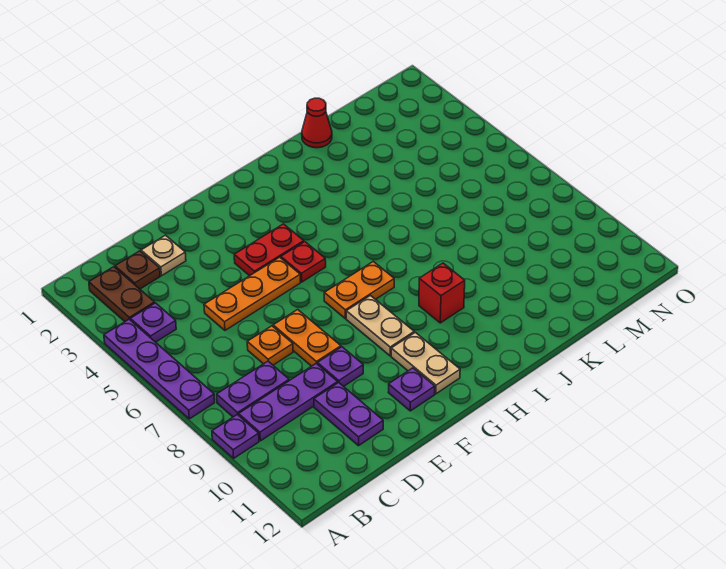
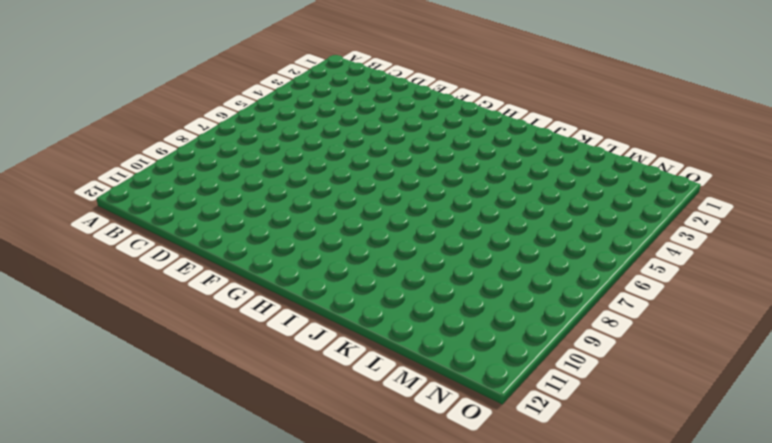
none -> purple 1x4 plate [104,319,215,419]
none -> purple 1x1 plate [212,414,259,458]
none -> brown 1x2 plate [89,267,155,321]

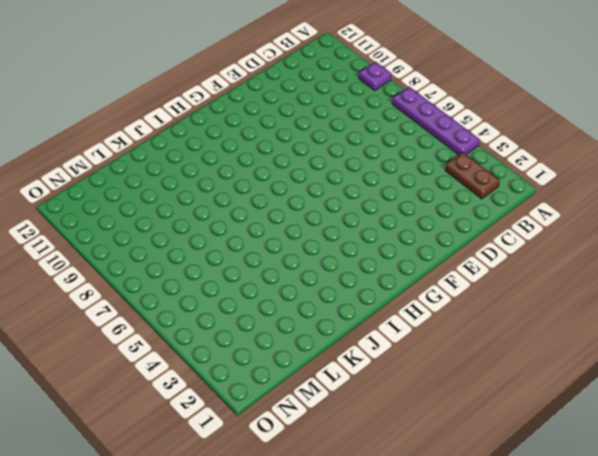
none -> purple 1x1 plate [131,303,176,342]
none -> purple 1x2 plate [217,361,289,417]
none -> purple 1x3 plate [239,364,338,441]

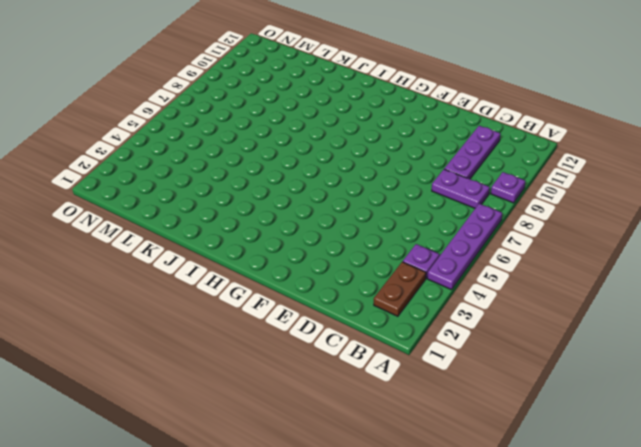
purple 1x3 plate [444,126,500,179] -> purple 1x3 plate turned to [239,364,338,441]
none -> brown 1x1 plate [115,251,160,289]
none -> tan 1x1 plate [141,235,186,276]
none -> orange 1x3 plate [204,257,300,330]

